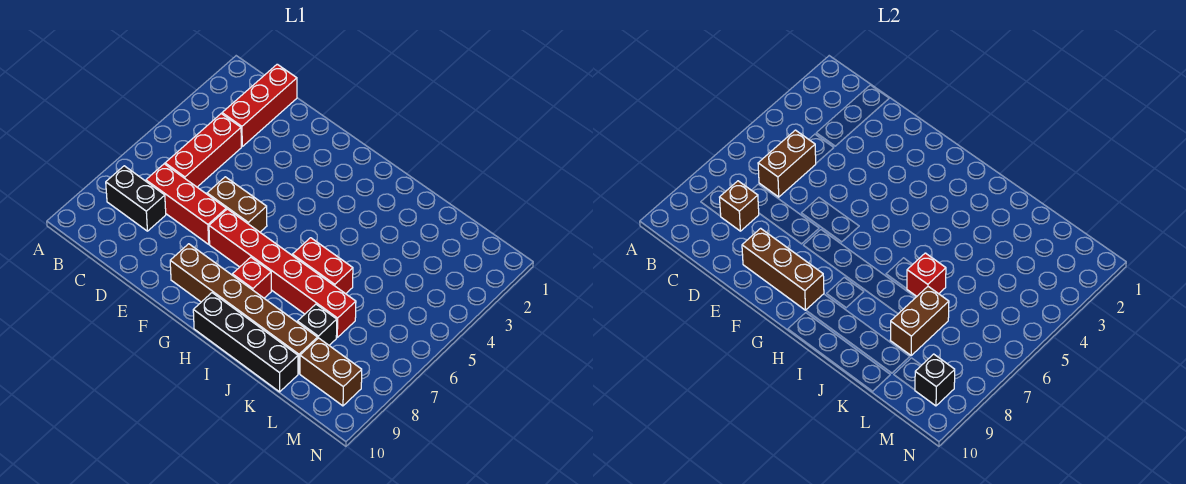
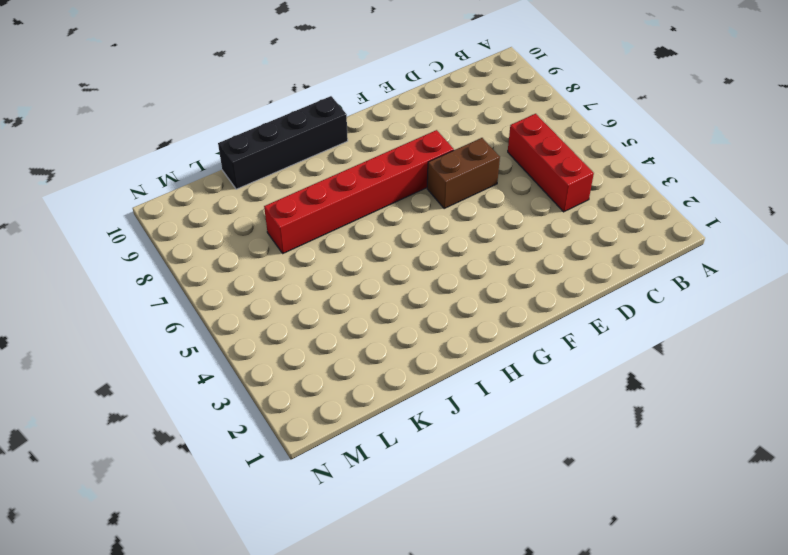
none -> black 1x2 brick [106,166,166,231]
none -> red 1x3 brick [222,64,297,146]
none -> red 1x3 brick [146,164,226,244]

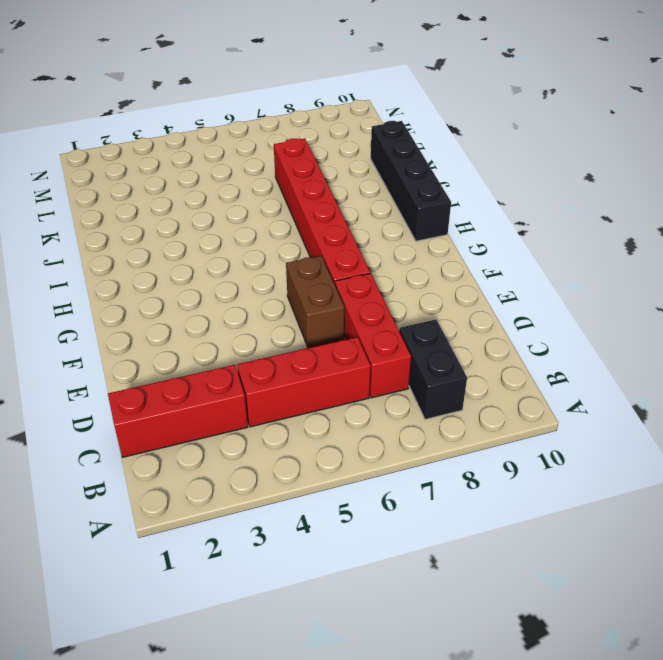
none -> brown 1x6 brick [170,244,317,374]
none -> red 1x1 brick [232,257,271,298]
none -> red 1x2 brick [292,238,353,294]

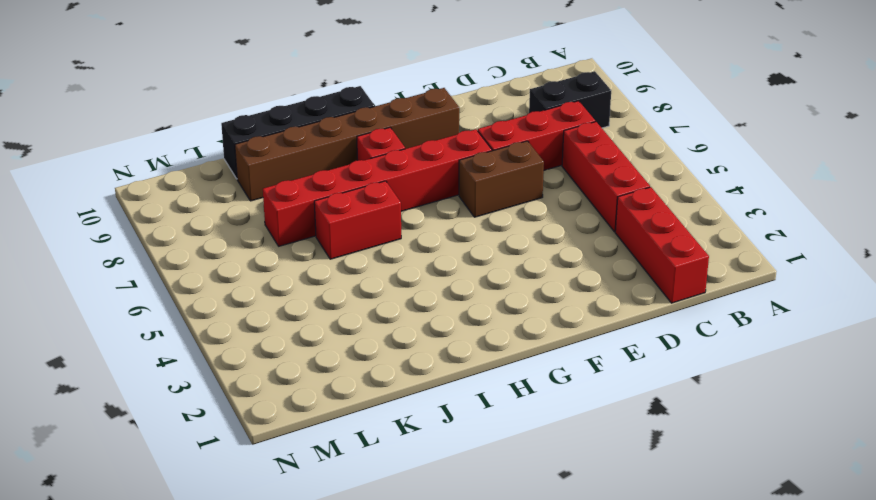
none -> black 1x1 brick [298,304,337,345]
none -> brown 1x2 brick [300,338,362,406]
none -> brown 1x2 brick [758,130,816,197]

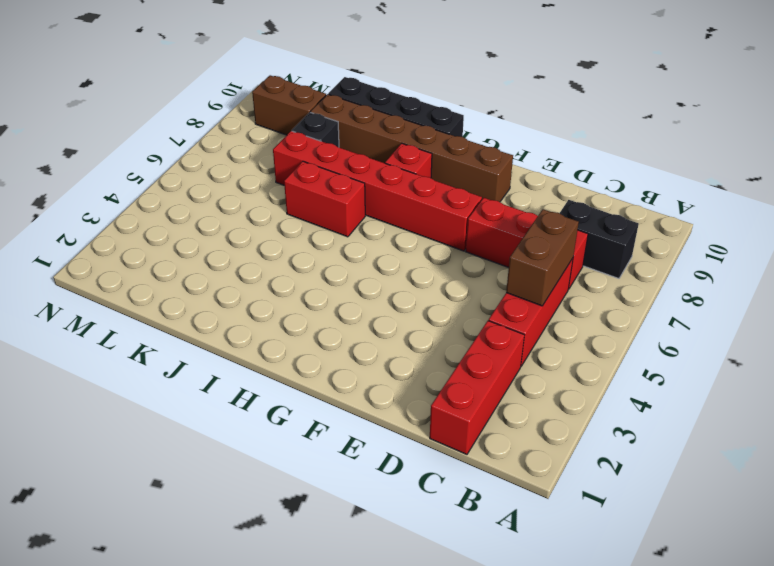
none -> brown 1x2 brick [207,177,267,232]
none -> brown 1x1 brick [720,181,759,231]
none -> brown 1x3 brick [742,228,824,310]

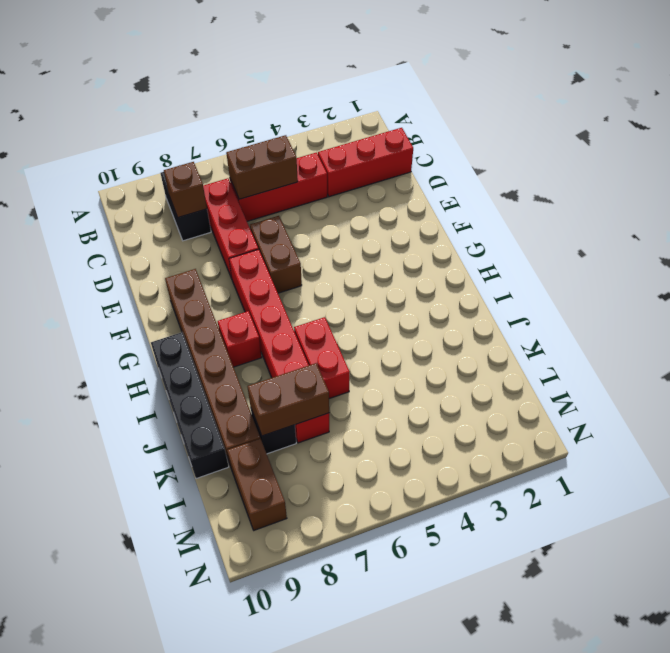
none -> brown 1x3 brick [742,228,824,310]
none -> red 1x1 brick [907,253,946,296]
none -> black 1x1 brick [915,354,955,406]

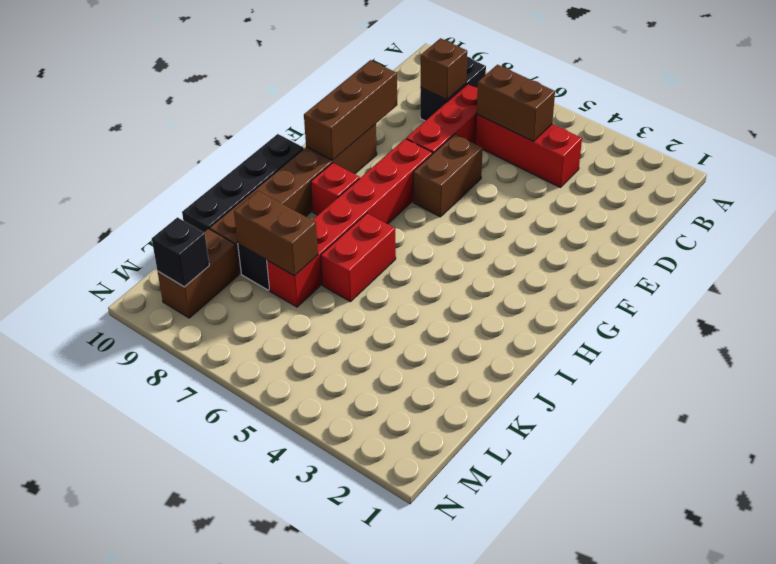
none -> red 1x3 brick [222,64,297,146]
none -> red 1x1 brick [907,253,946,296]

